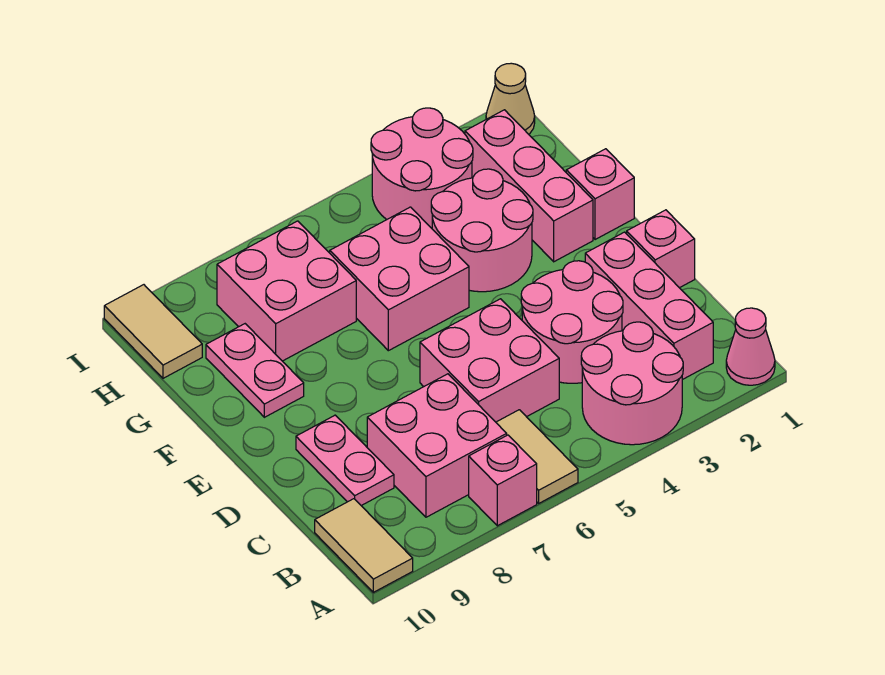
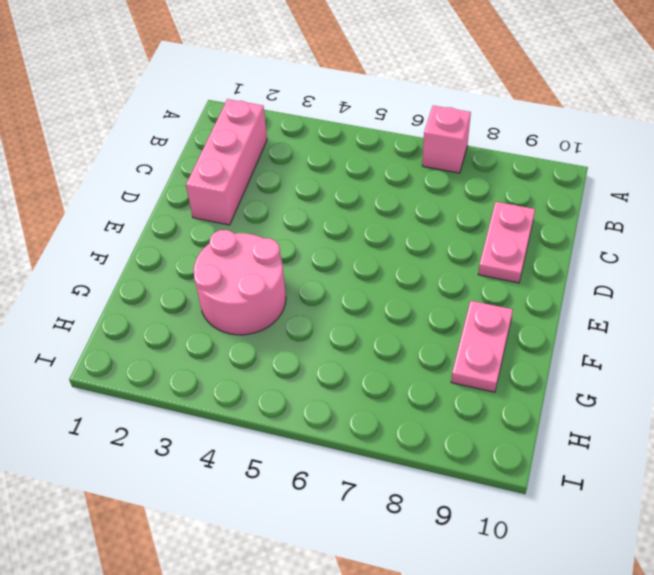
none -> pink 1x1 cone [726,308,775,385]
none -> pink 2x2 round brick [581,322,683,445]
none -> tan 1x2 tile [496,410,578,503]

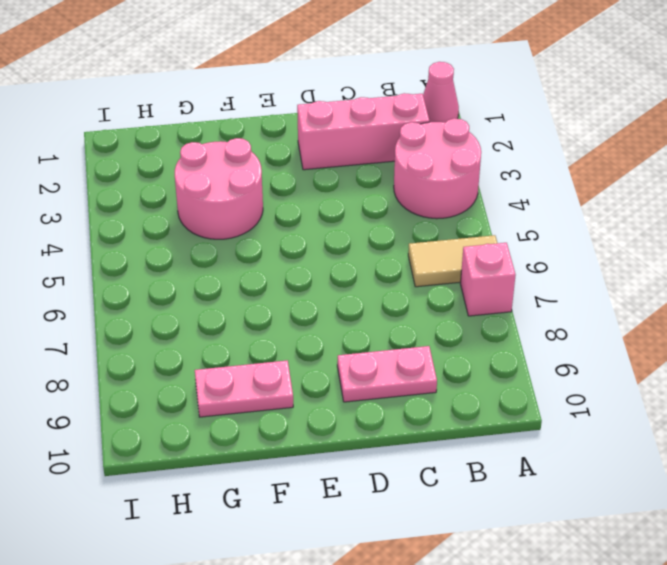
none -> tan 1x2 tile [315,499,413,592]
none -> pink 2x2 brick [367,374,507,517]
none -> pink 2x2 round brick [521,261,623,383]

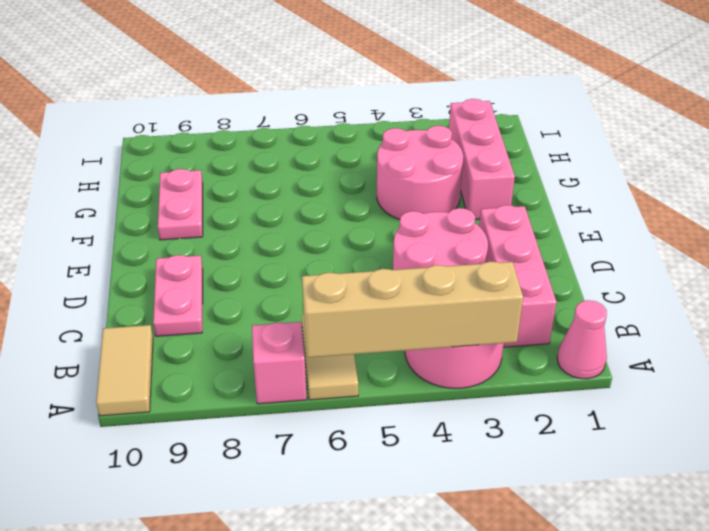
tan 1x4 brick [302,261,523,358] -> none
none -> pink 2x2 brick [367,374,507,517]
none -> pink 2x2 brick [420,299,559,422]
none -> pink 1x1 brick [627,210,695,288]

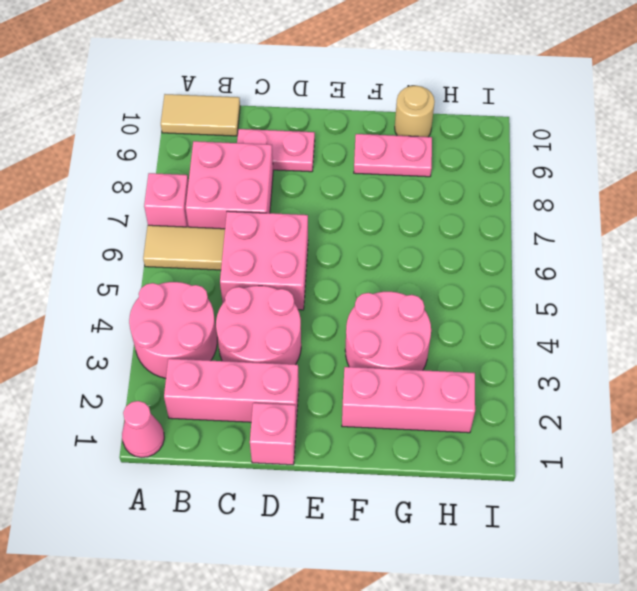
tan 1x1 round brick [395,86,435,137] -> none
none -> pink 1x1 brick [566,149,634,240]
none -> pink 2x2 brick [330,207,469,351]
none -> pink 2x2 brick [217,221,356,361]

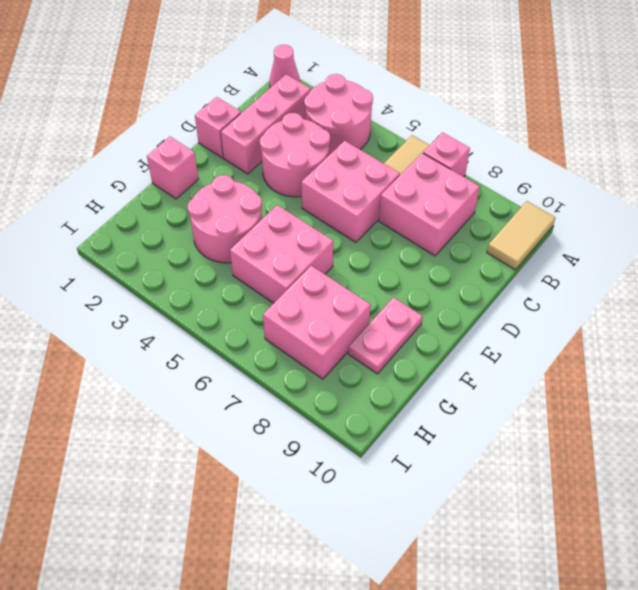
none -> pink 1x2 plate [296,415,394,506]
none -> pink 1x3 brick [465,110,593,262]
none -> pink 2x2 round brick [371,108,473,228]

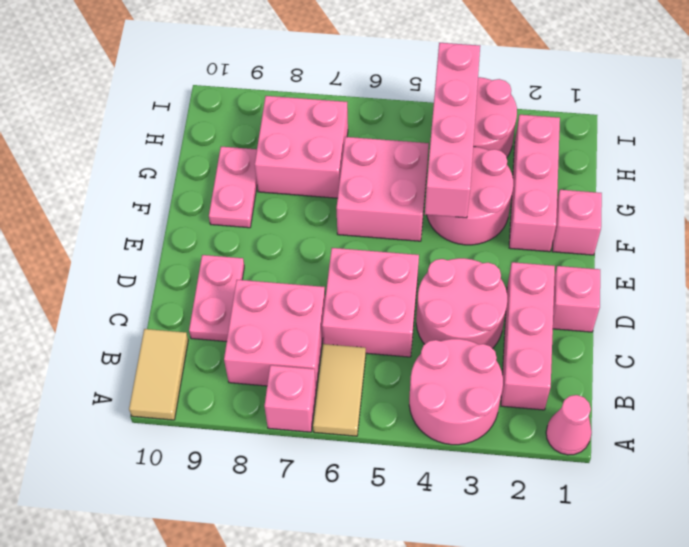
pink 1x4 brick [425,43,480,218] -> none
none -> tan 1x2 tile [104,285,202,378]
none -> tan 1x1 cone [486,63,535,134]

